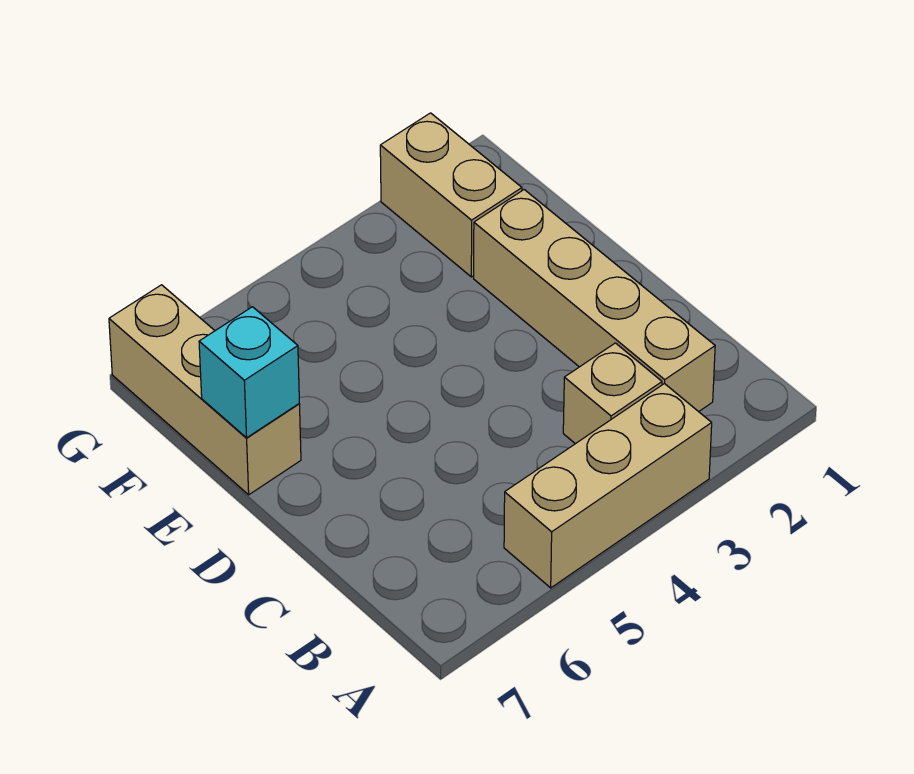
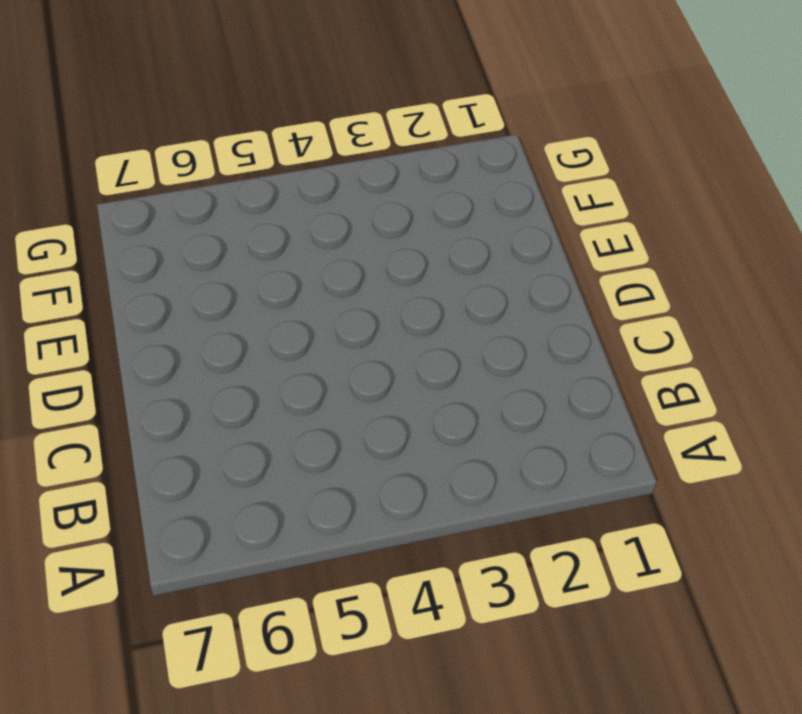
none -> tan 1x3 brick [504,383,712,588]
none -> tan 1x4 brick [474,190,715,412]

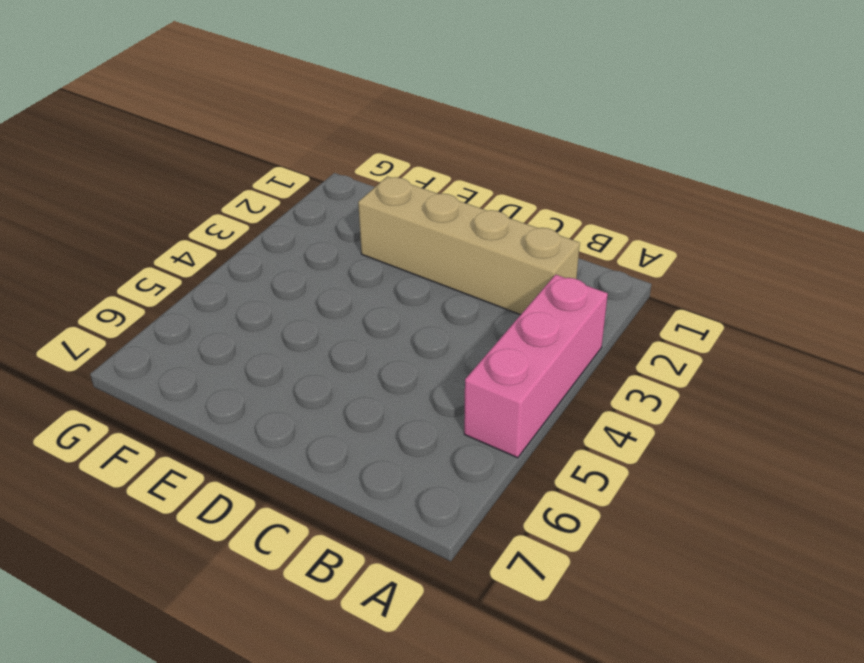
pink 1x3 brick [464,275,608,458] -> tan 1x3 brick [504,383,712,588]
none -> tan 1x1 brick [563,343,662,444]
none -> tan 1x3 brick [109,285,301,495]

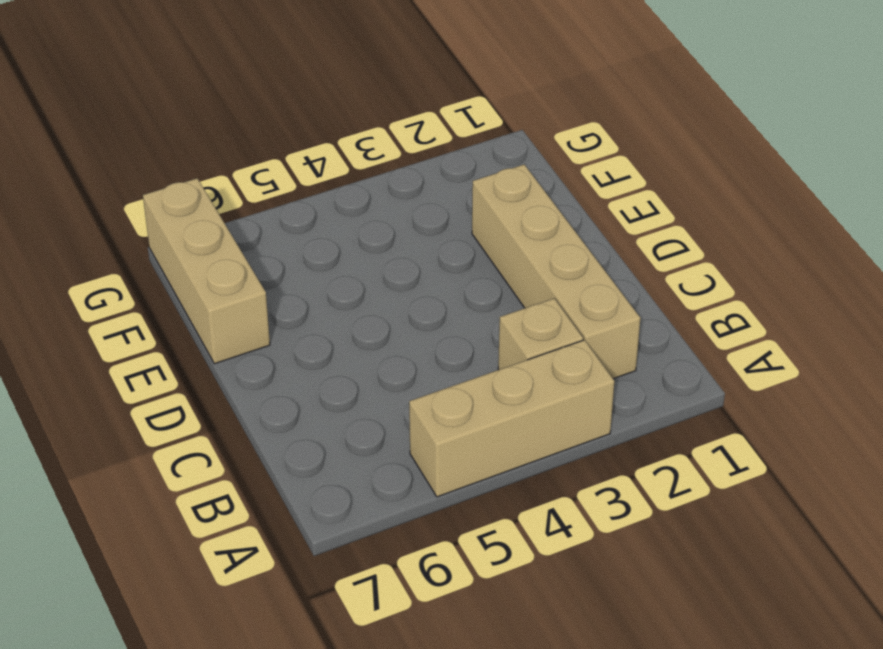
none -> tan 1x2 brick [380,113,522,277]
none -> cyan 1x1 brick [199,307,299,438]

